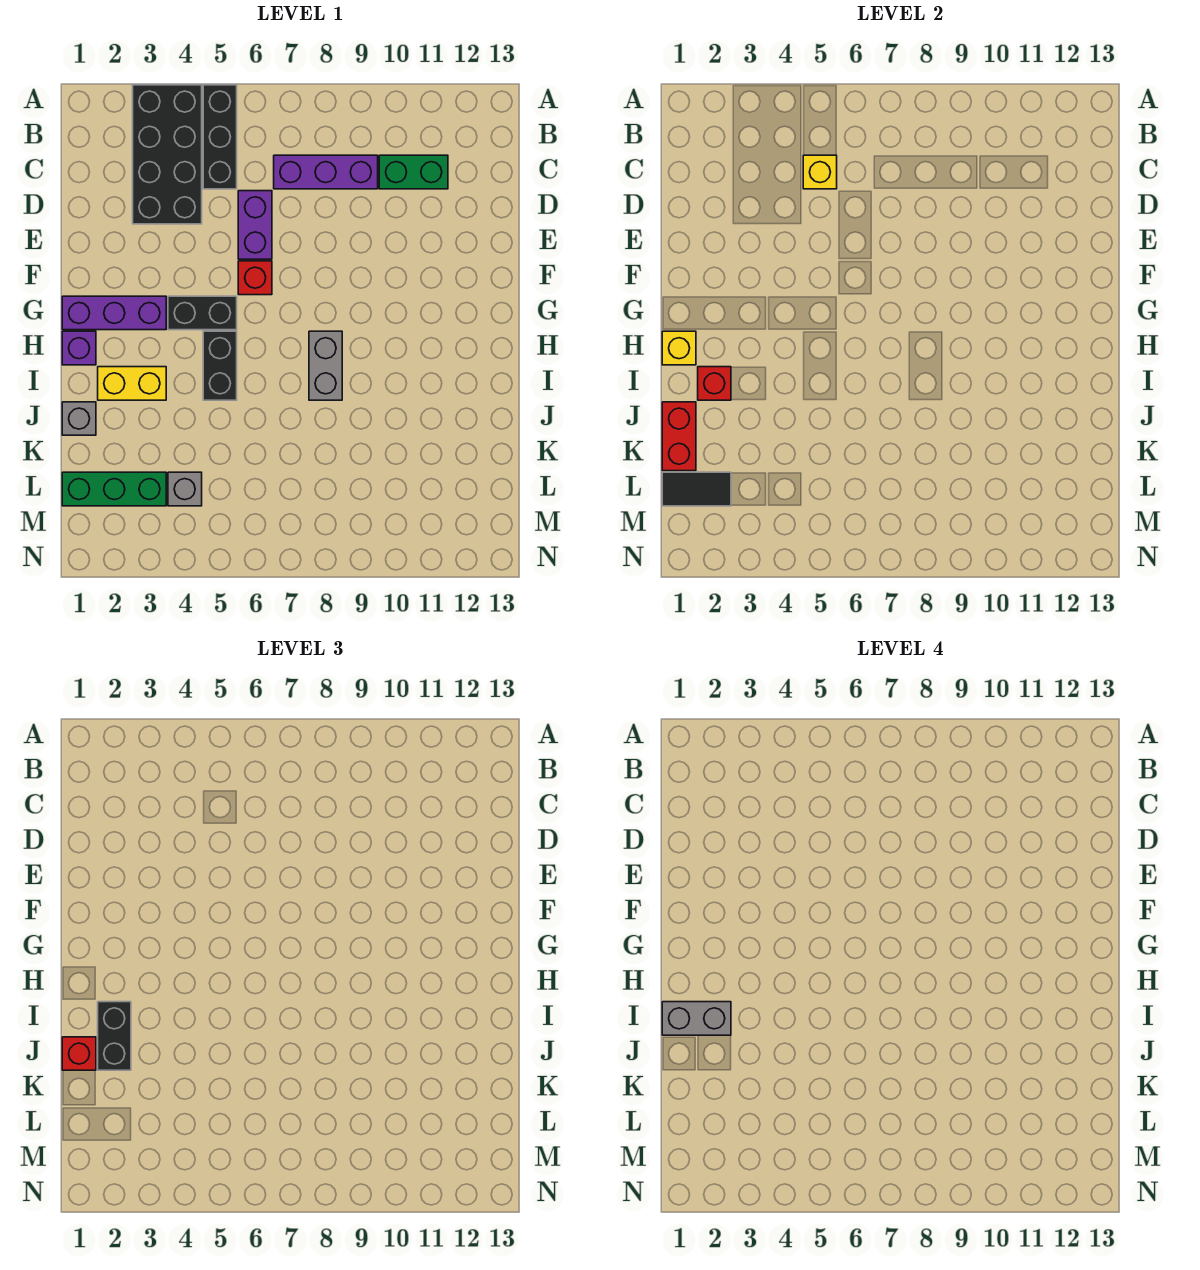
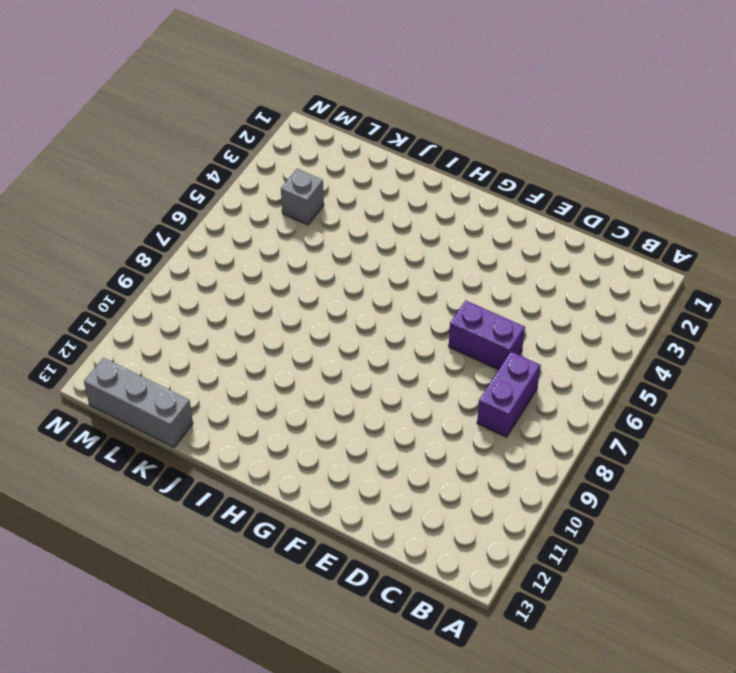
purple 1x2 brick [477,352,541,437] -> purple 1x3 brick [274,155,378,189]
grey 1x3 brick [84,358,193,447] -> none
none -> black 2x4 brick [133,85,202,224]
none -> black 1x3 brick [203,85,237,189]
none -> green 1x2 brick [379,155,448,189]

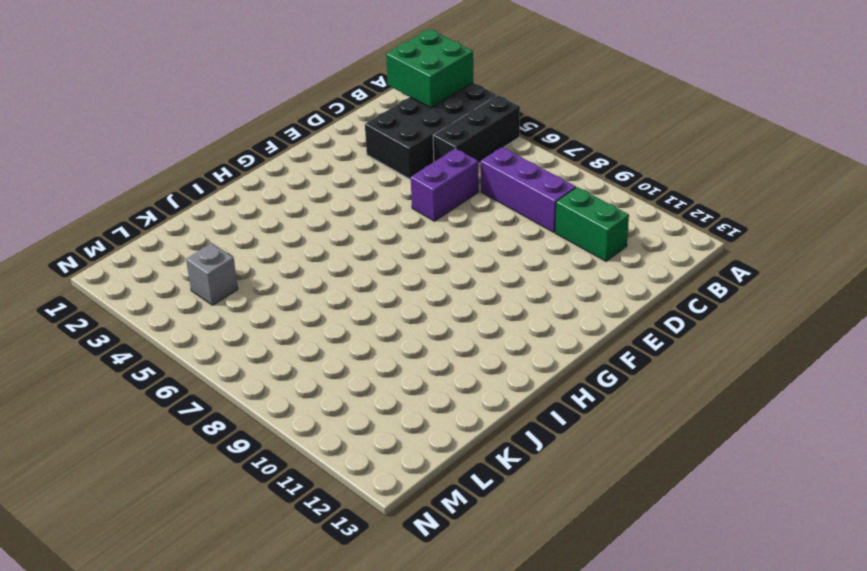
green 2x2 brick [386,30,473,108] -> none
none -> red 1x1 brick [238,261,272,295]
none -> purple 1x3 brick [62,296,166,330]
none -> black 1x2 brick [168,296,237,330]

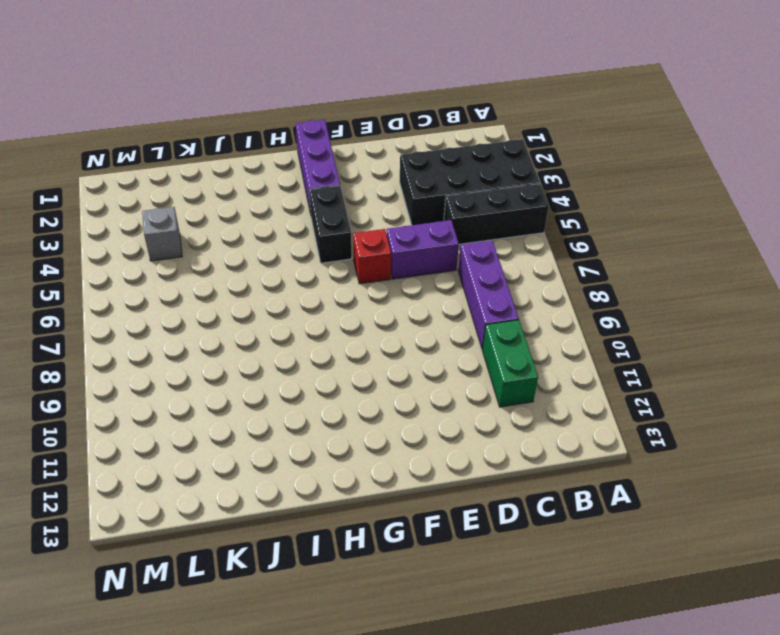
none -> purple 1x1 brick [62,331,96,365]
none -> black 1x2 brick [203,331,237,400]
none -> grey 1x2 brick [309,331,342,400]

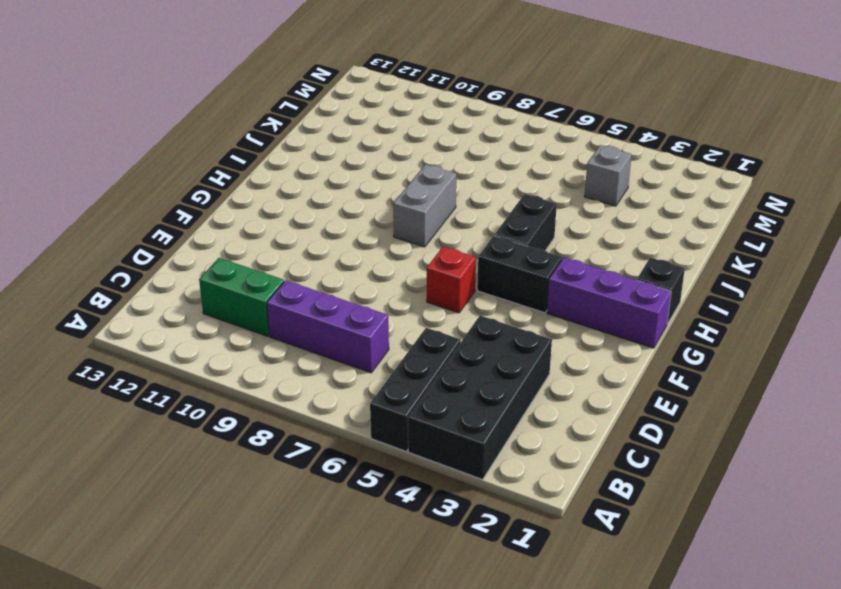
black 1x1 brick [637,258,685,324] -> purple 1x1 brick [62,331,96,365]
none -> purple 1x2 brick [238,191,272,259]
none -> yellow 1x2 brick [98,367,166,400]
none -> grey 1x1 brick [62,402,96,435]

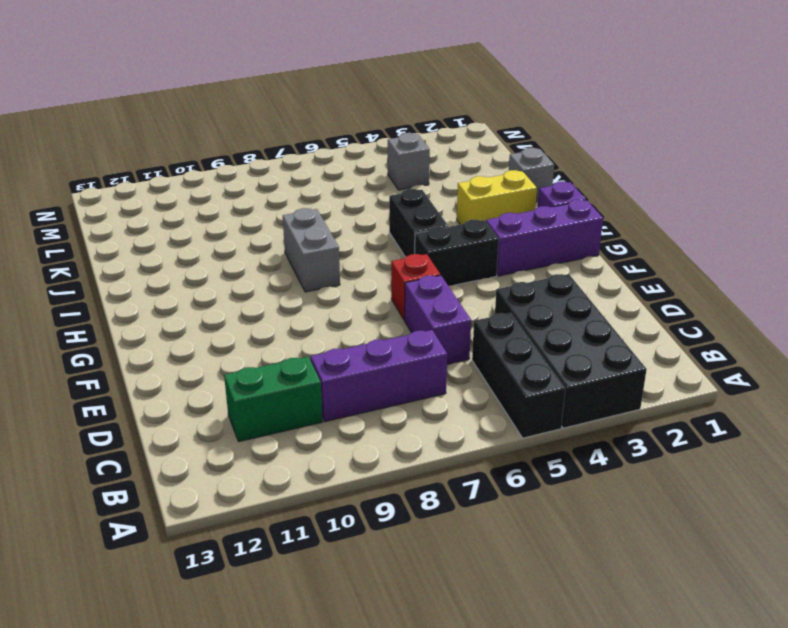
none -> green 1x3 brick [62,472,166,506]
none -> yellow 1x1 brick [803,155,837,189]
none -> yellow 1x1 brick [662,331,696,365]

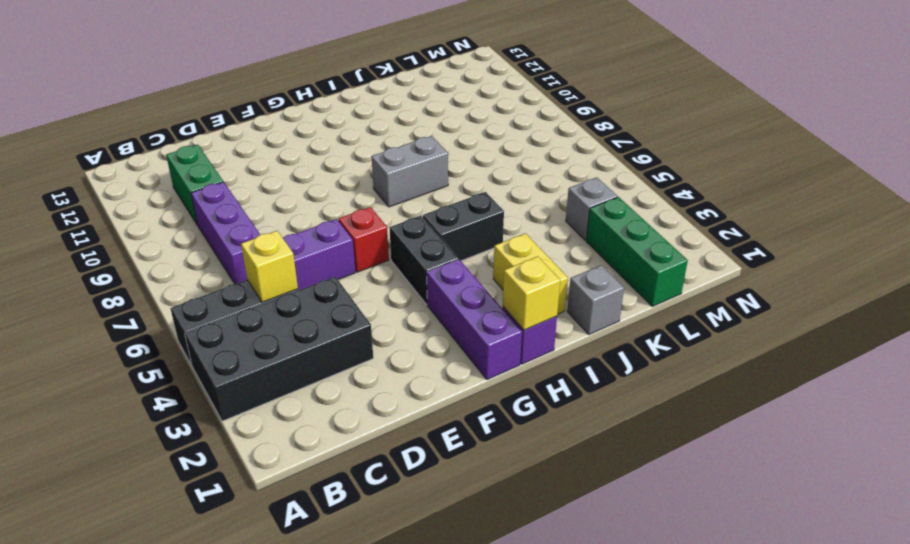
none -> red 1x1 brick [698,367,731,400]
none -> red 1x2 brick [662,402,696,471]
none -> black 1x2 tile [662,472,731,506]

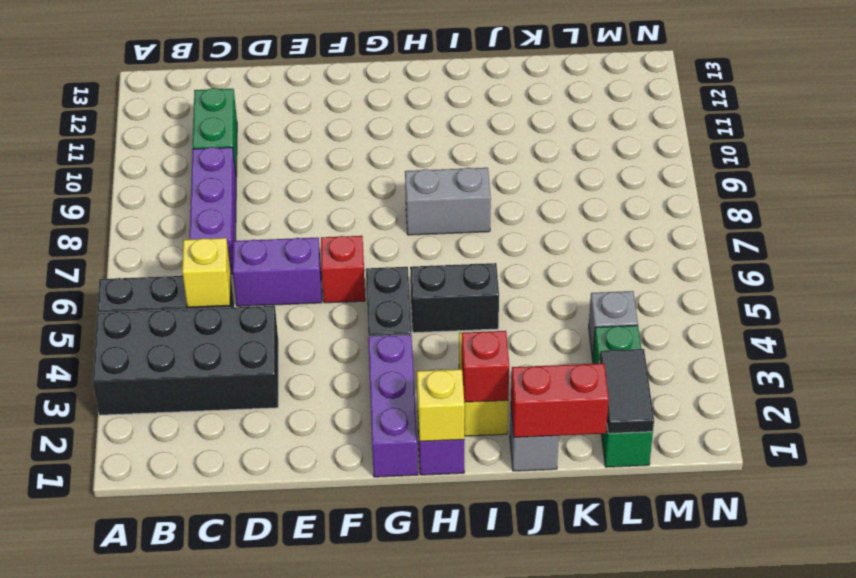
none -> black 1x2 brick [98,1002,131,1070]
none -> red 1x1 brick [62,1037,96,1070]
none -> grey 1x2 brick [662,1002,731,1035]

